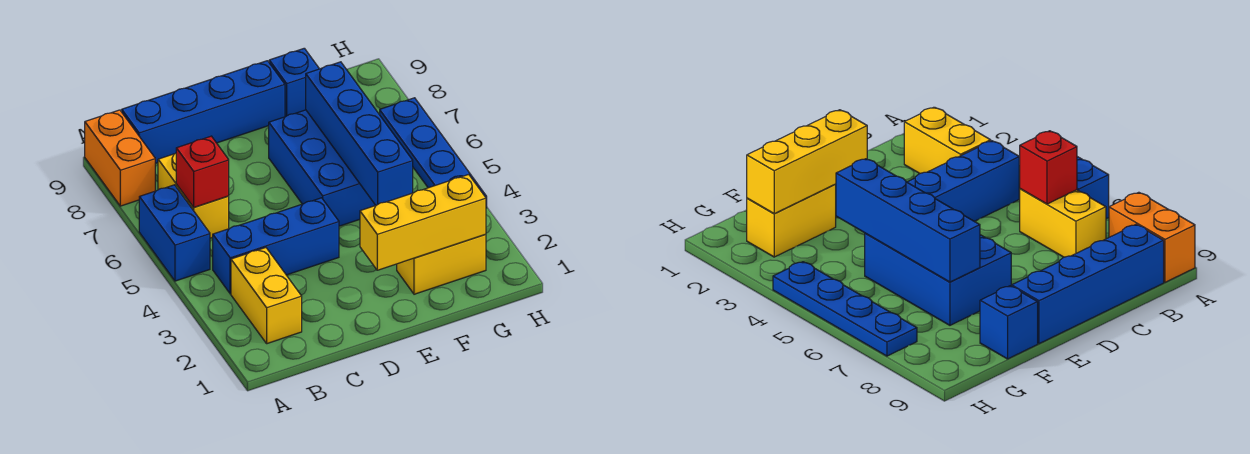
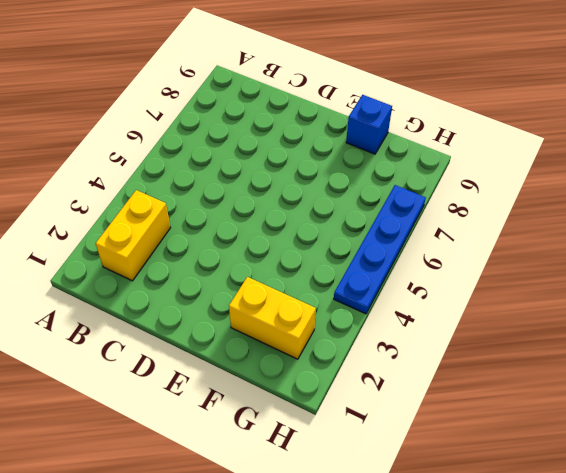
none -> blue 1x2 brick [139,185,210,281]
none -> orange 1x2 brick [85,110,155,206]
none -> blue 1x3 brick [213,198,339,294]

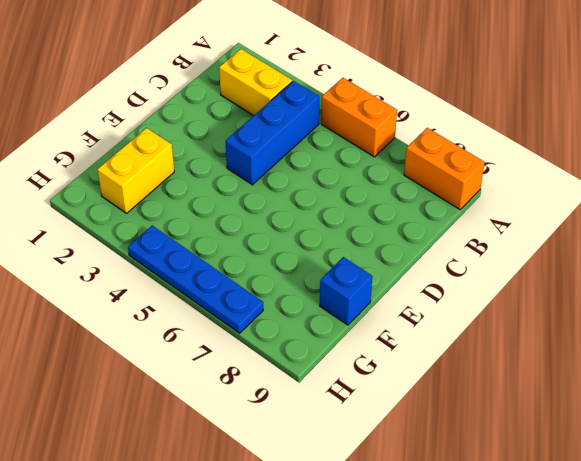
orange 1x2 brick [321,78,397,157] -> blue 1x2 brick [139,185,210,281]
none -> yellow 1x2 brick [158,153,229,238]
none -> blue 1x4 brick [122,61,285,164]
none -> blue 2x3 brick [269,110,376,226]

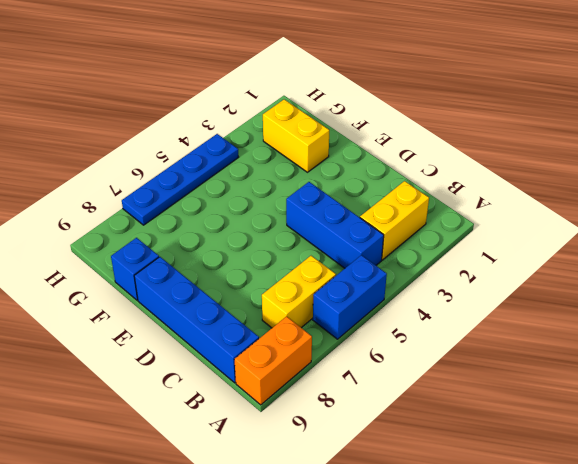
none -> blue 2x3 brick [269,110,376,226]
none -> red 1x1 brick [176,136,229,207]
none -> yellow 1x3 brick [360,174,486,270]

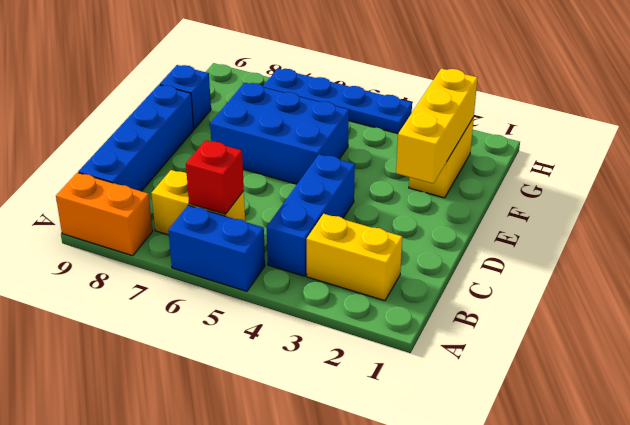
none -> blue 1x4 brick [306,62,413,205]

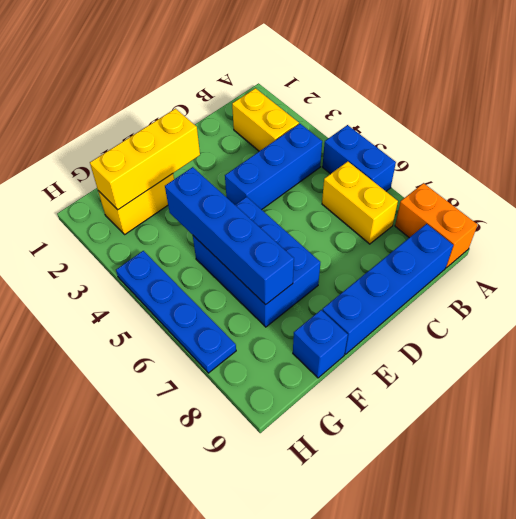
none -> red 1x1 brick [176,136,229,207]

